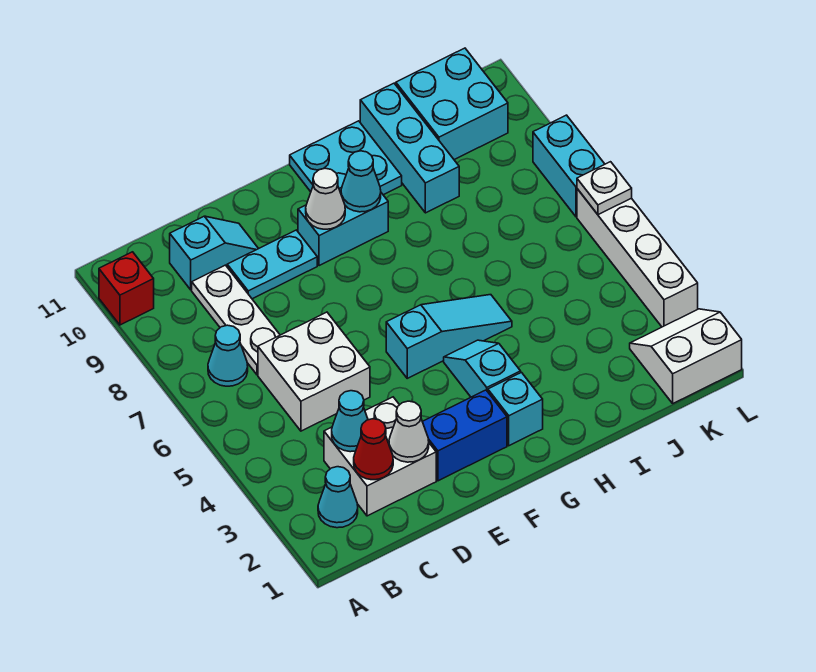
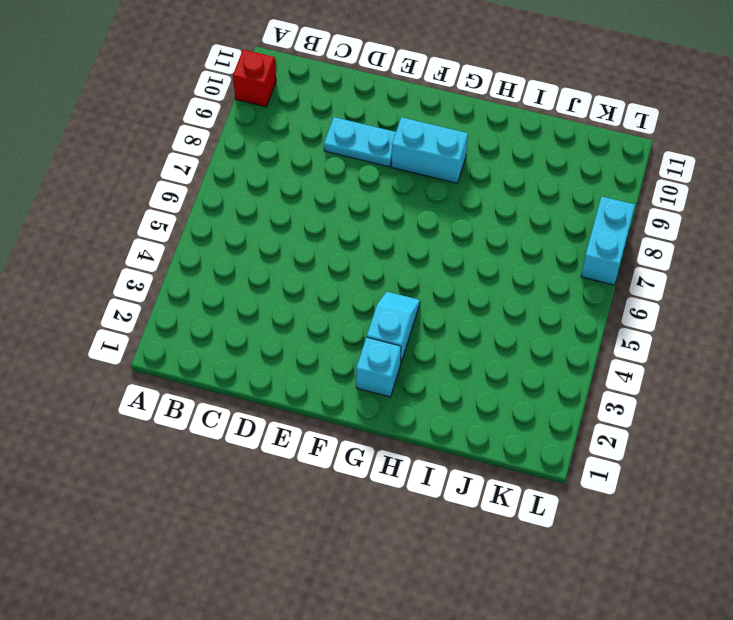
none -> cyan 1x1 cone [318,467,358,528]
none -> cyan 1x1 cone [208,325,248,386]
none -> white 2x2 brick [324,397,436,516]

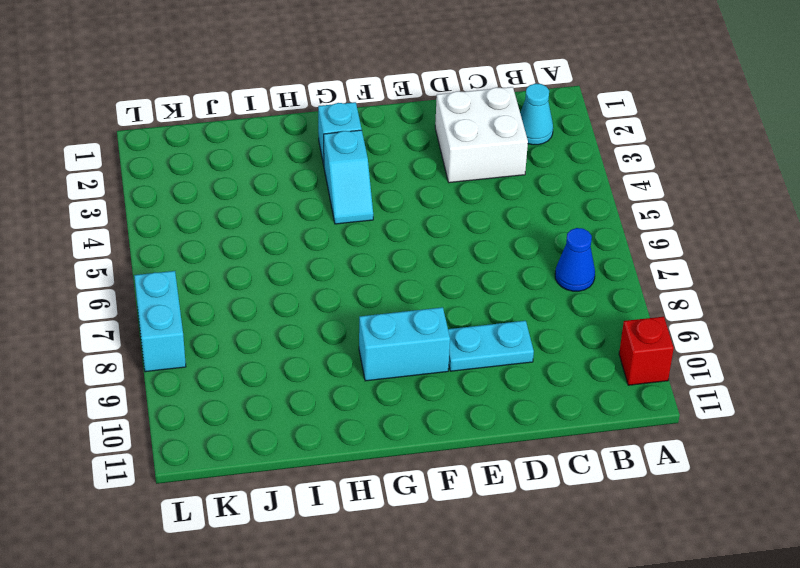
blue 1x1 cone [555,228,595,291] -> cyan 1x1 cone [208,325,248,386]
none -> white 2x2 brick [258,312,370,431]
none -> white 1x3 plate [192,265,280,375]
none -> cyan 1x2 slope [170,216,259,290]

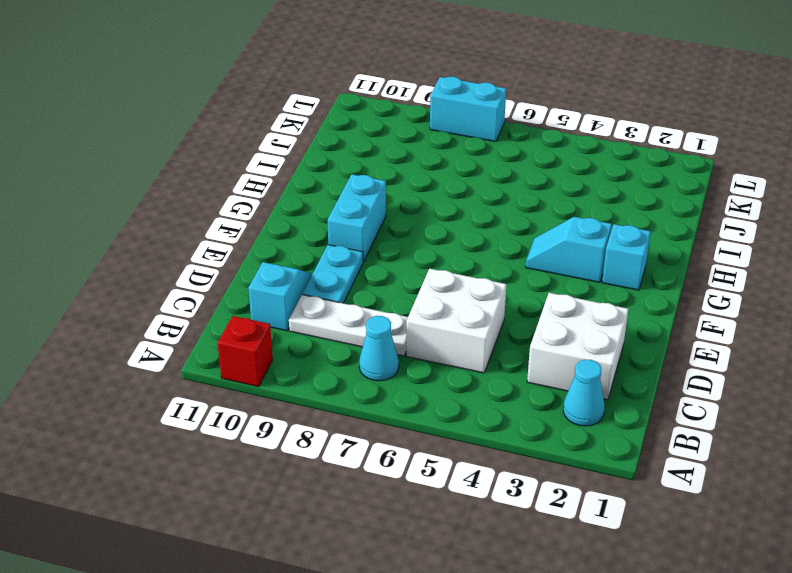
none -> blue 1x2 brick [422,390,507,481]
none -> cyan 1x3 slope [386,295,512,378]
none -> cyan 2x2 plate [290,121,402,195]

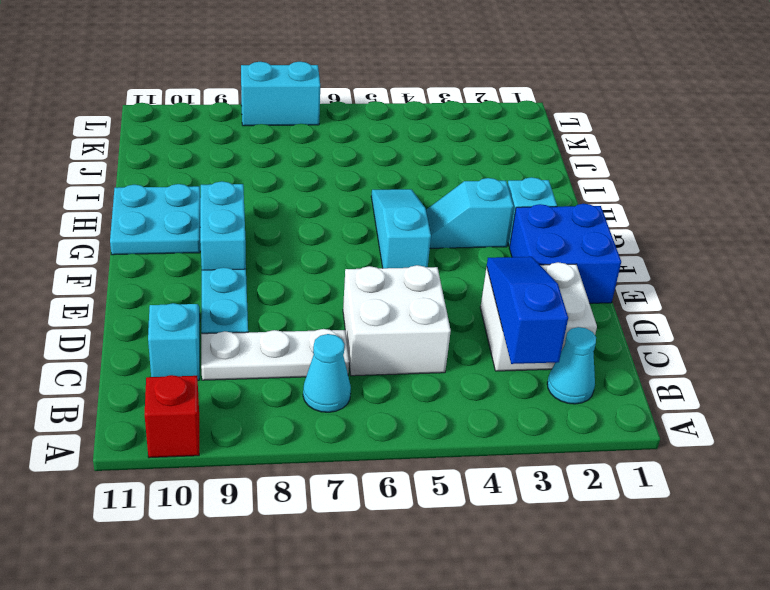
blue 1x3 slope [487,257,568,364] -> cyan 1x1 cone [332,391,368,452]
blue 2x2 brick [509,204,621,303] -> blue 1x2 brick [422,390,507,481]
none -> cyan 1x3 brick [360,83,459,213]
none -> cyan 2x2 brick [396,48,508,160]
none -> white 2x2 slope [630,309,742,403]

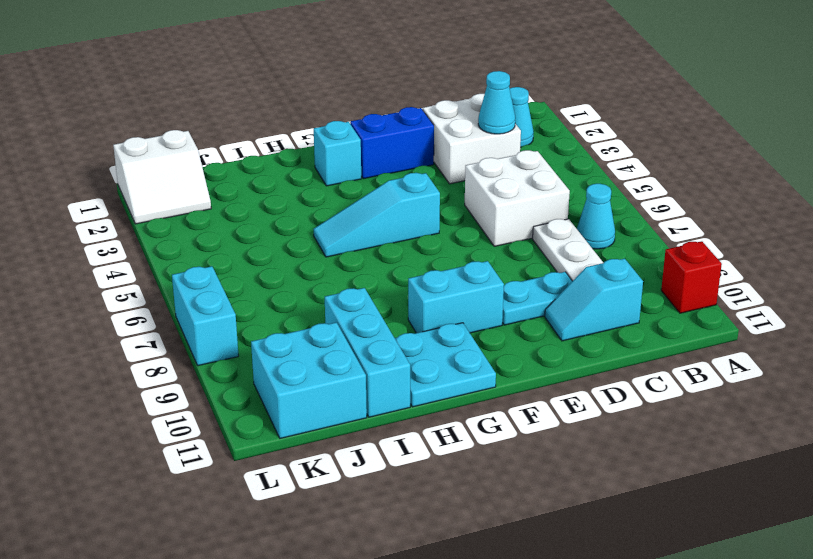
none -> cyan 1x2 slope [444,340,521,397]
none -> white 1x4 brick [577,189,698,327]
none -> red 1x1 cone [354,419,393,480]

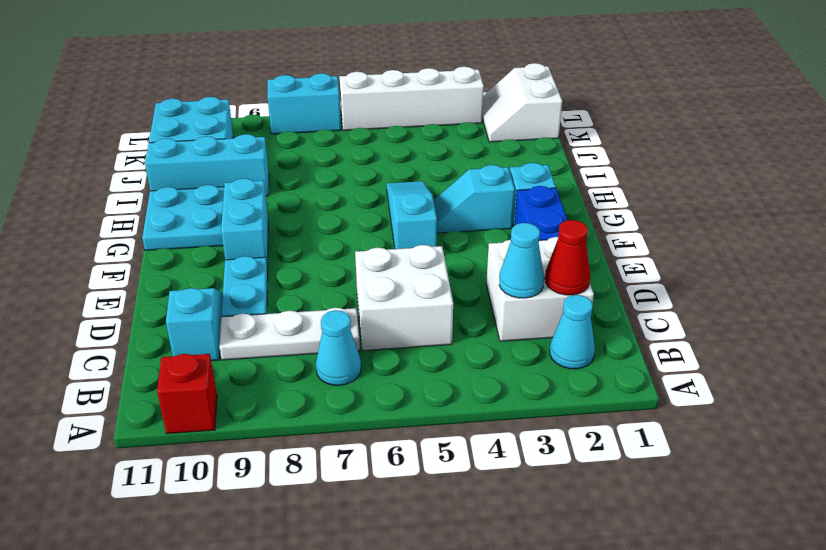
none -> white 1x1 cone [389,401,429,462]
none -> white 1x1 cone [306,168,345,229]
none -> cyan 1x1 cone [341,151,381,212]

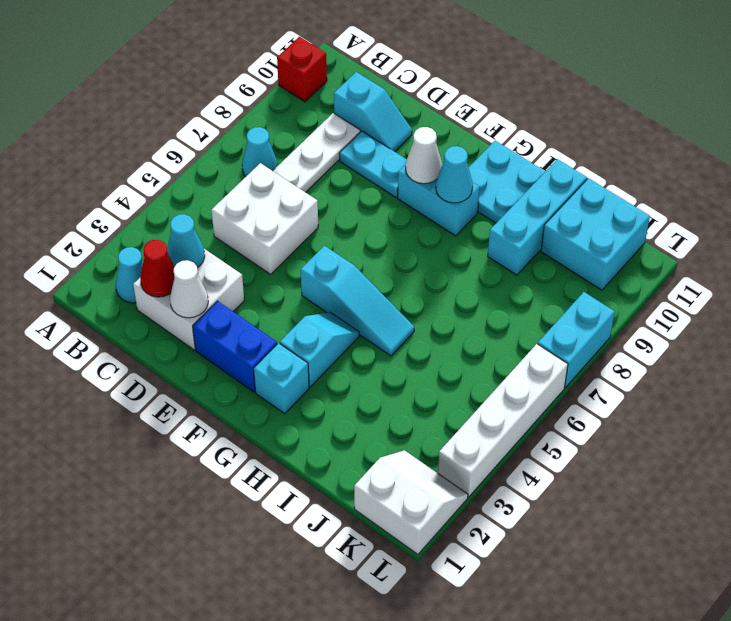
none -> white 1x1 plate [577,162,632,215]

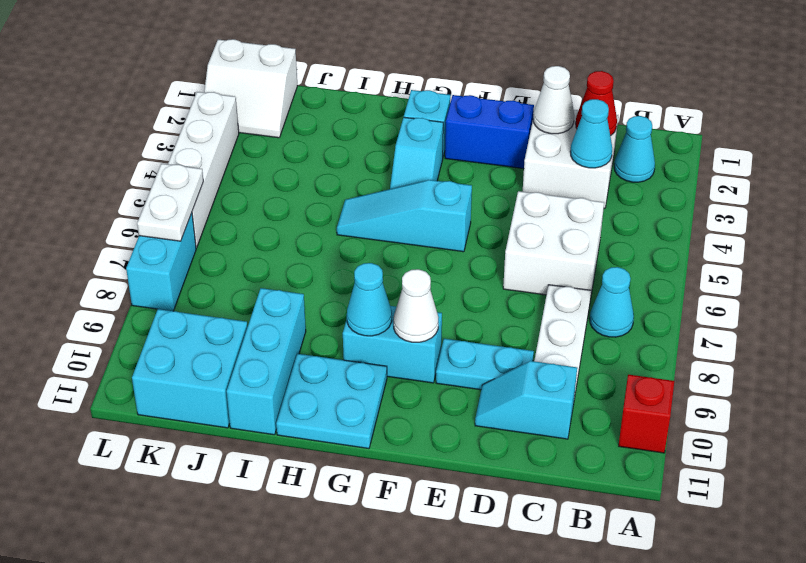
white 1x2 plate [137,164,203,241] -> white 1x1 plate [577,162,632,215]

